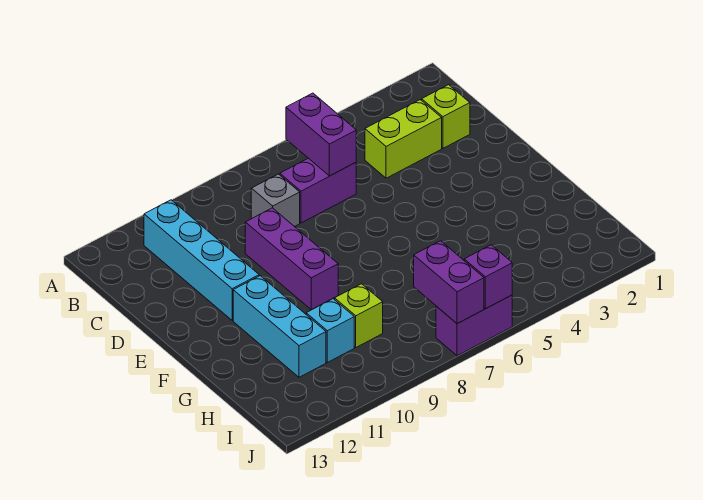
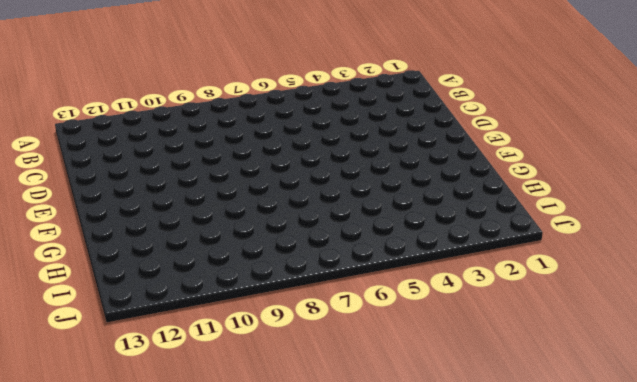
none -> cyan 1x4 brick [144,200,259,320]
none -> lime 1x1 brick [422,85,470,148]
none -> lime 1x2 brick [365,100,442,178]

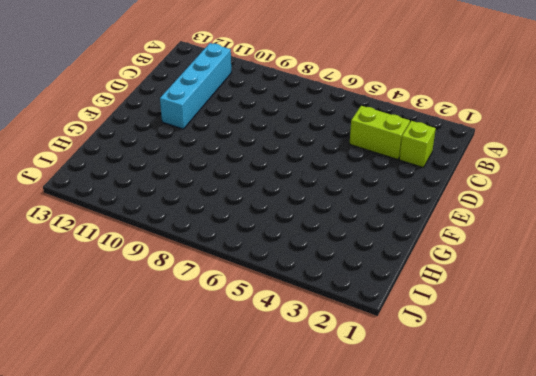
none -> purple 1x2 brick [280,158,356,223]
none -> grey 1x1 brick [251,174,300,227]
none -> purple 1x3 brick [245,208,338,310]

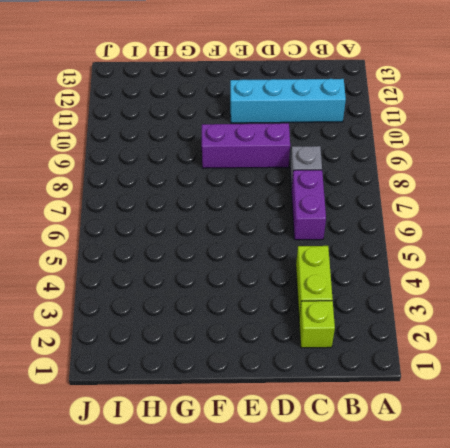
none -> cyan 1x3 brick [233,276,326,377]
none -> lime 1x1 brick [335,284,383,347]
none -> cyan 1x1 brick [306,299,354,362]

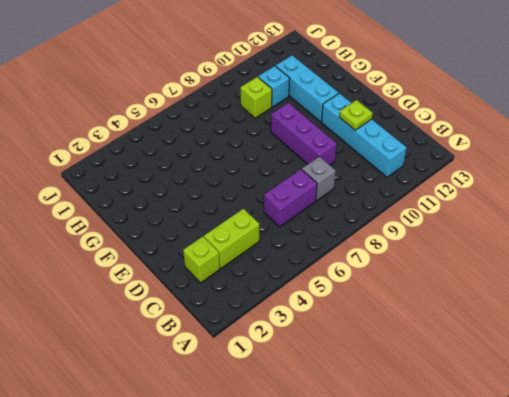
lime 1x1 plate [339,100,373,130] -> none
none -> purple 1x2 brick [436,295,512,356]
none -> purple 1x2 brick [286,93,356,176]
none -> purple 1x2 brick [414,241,484,324]

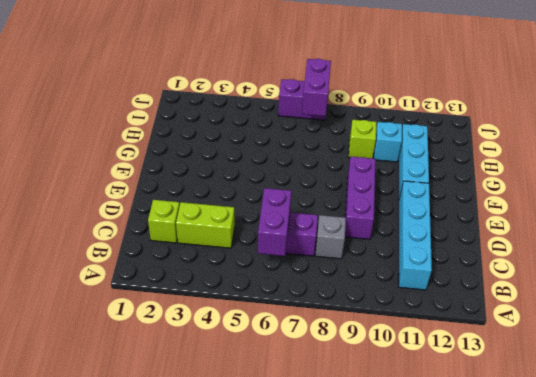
none -> purple 1x1 brick [464,245,512,309]

